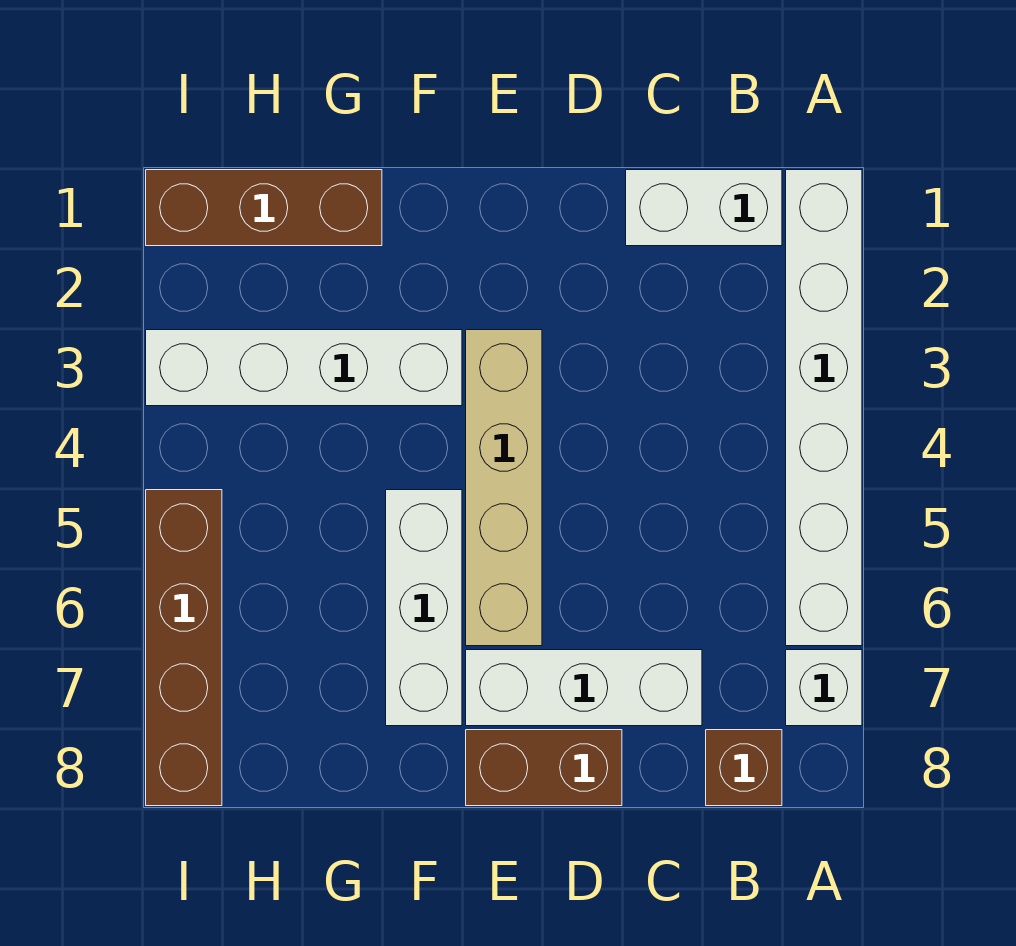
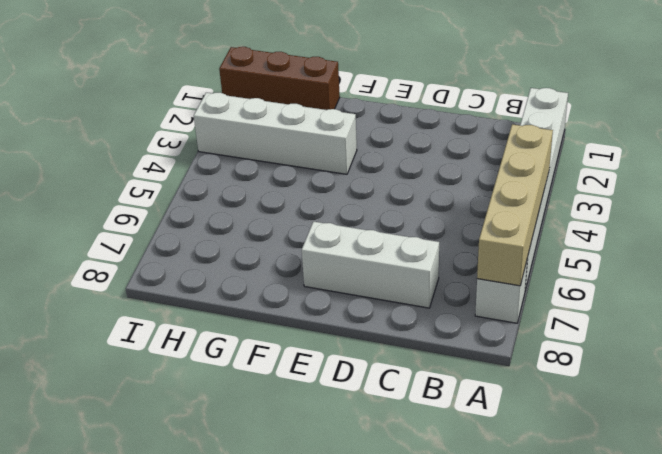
tan 1x4 brick [477,124,553,286] -> tan 1x4 brick moved to [466,330,542,646]
none -> white 1x2 brick [626,170,782,246]
none -> brown 1x1 brick [706,730,782,806]

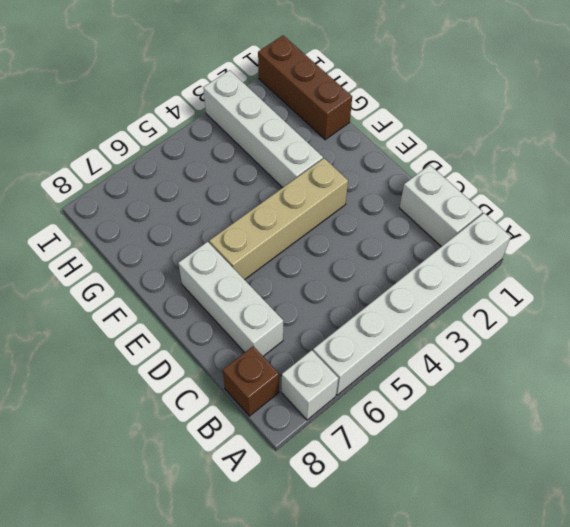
none -> brown 1x2 brick [466,730,622,806]
none -> white 1x3 brick [386,490,462,726]

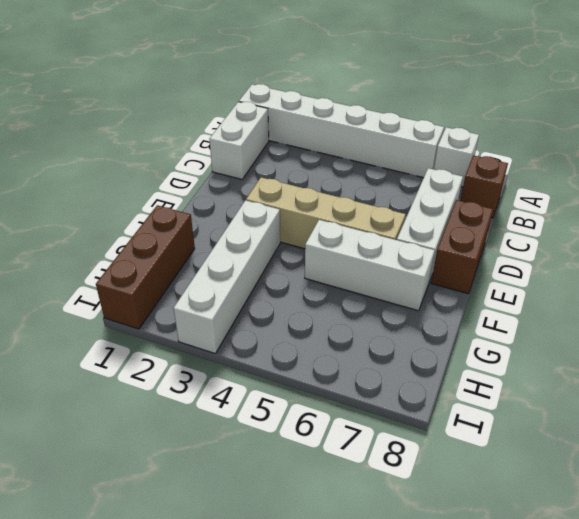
none -> brown 1x4 brick [146,490,222,806]

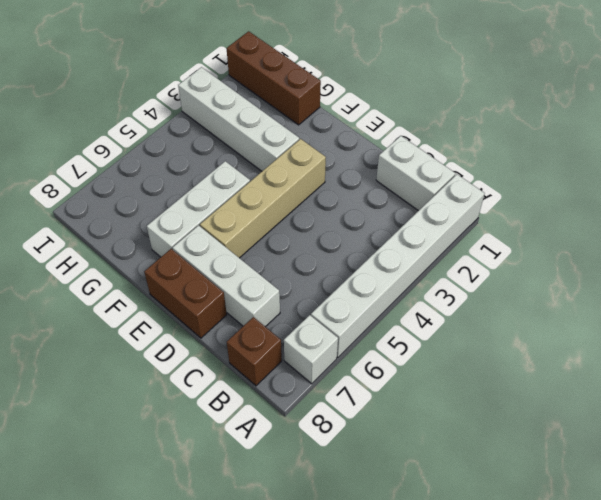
none -> brown 1x4 brick [146,490,222,806]

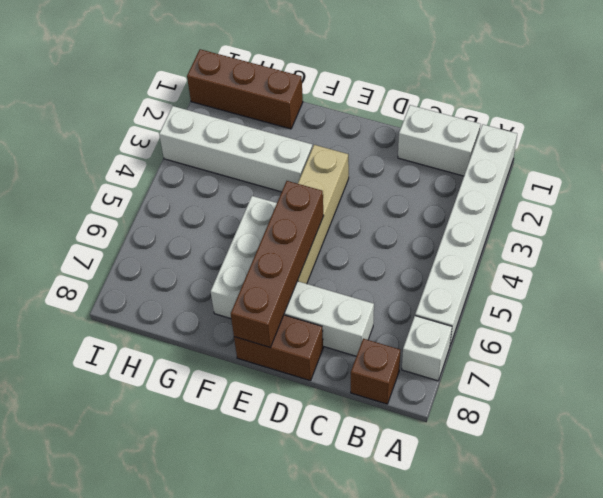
brown 1x4 brick [231,181,324,347] -> brown 1x4 brick moved to [146,490,222,806]

